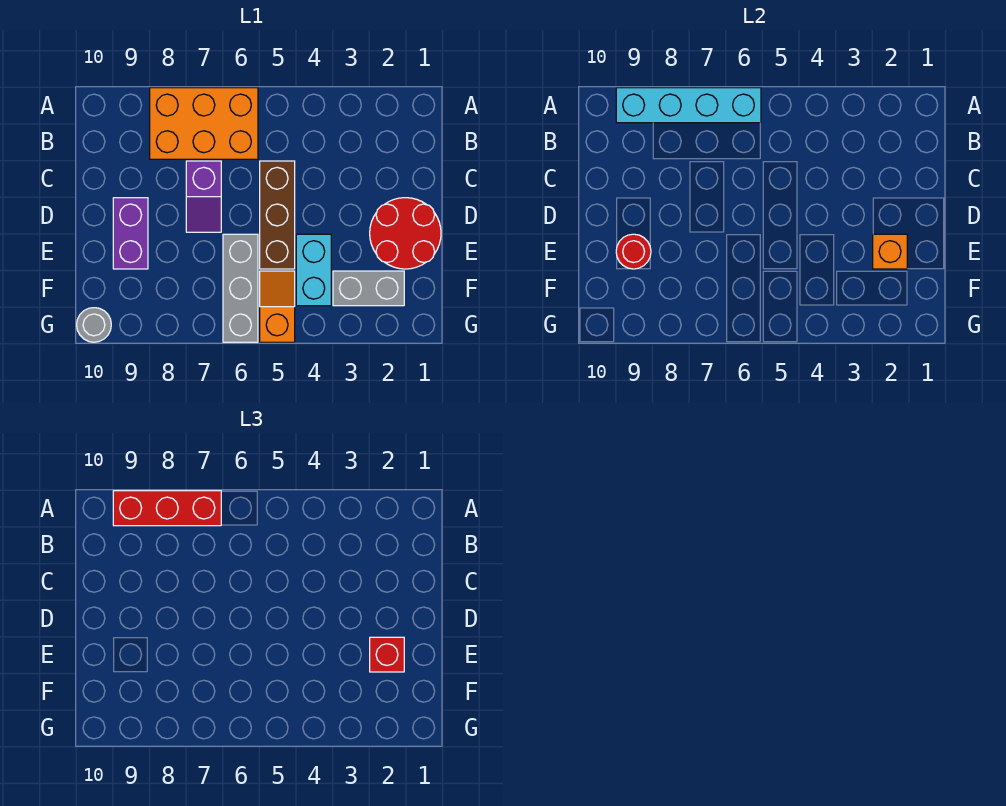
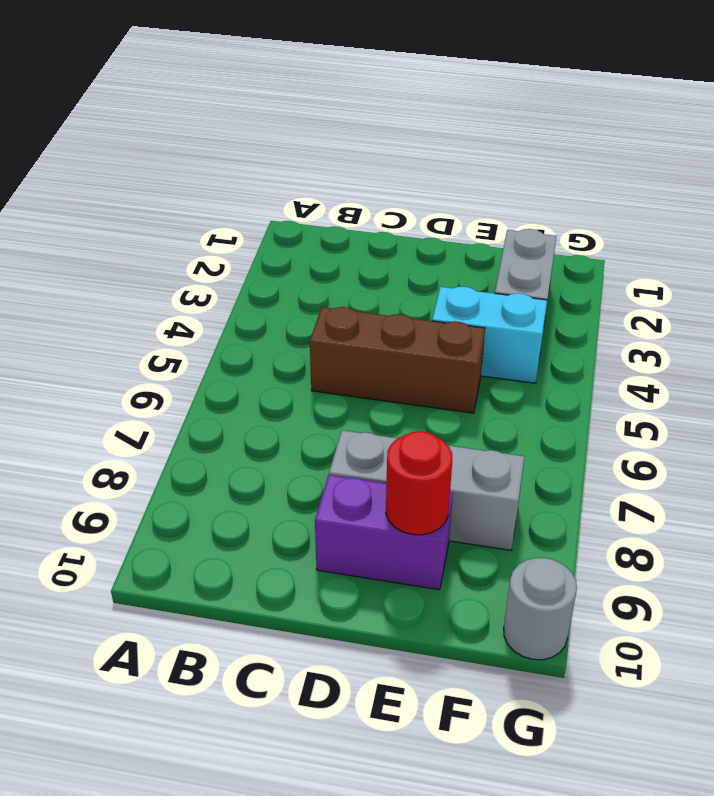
grey 1x3 brick [329,430,524,550] -> grey 1x3 brick moved to [223,234,258,342]
none -> orange 2x3 brick [150,88,258,159]
none -> purple 1x2 slope [186,161,221,232]
none -> red 2x2 round brick [370,198,441,269]

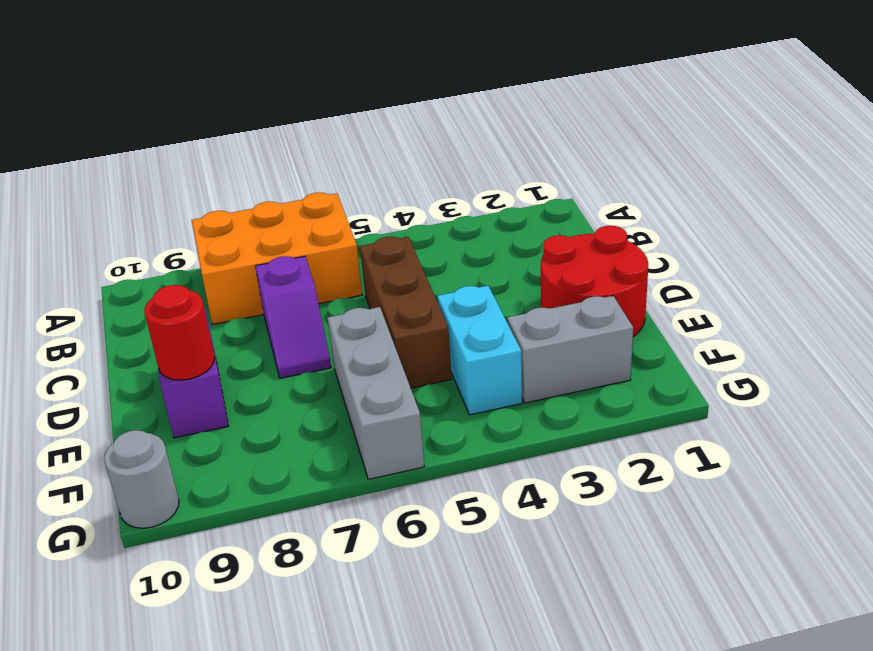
none -> orange 1x2 slope [260,271,295,342]
none -> cyan 1x4 brick [616,88,761,123]
none -> orange 1x1 brick [873,234,907,269]

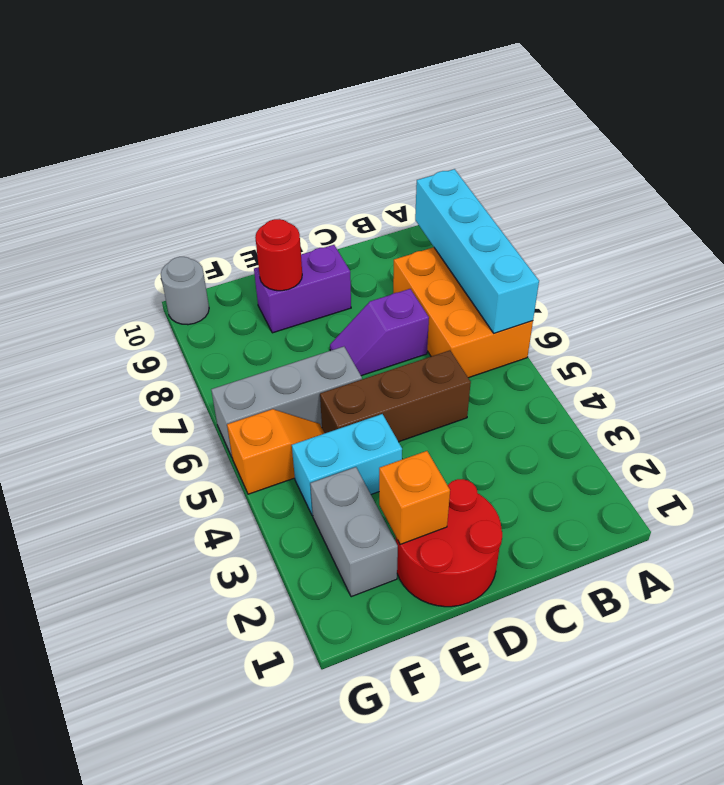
none -> red 1x3 brick [113,491,221,526]
none -> red 1x1 brick [370,637,404,672]

